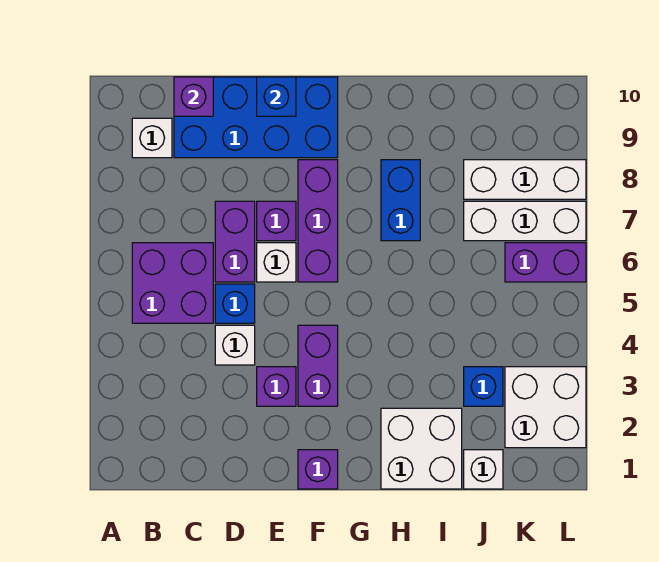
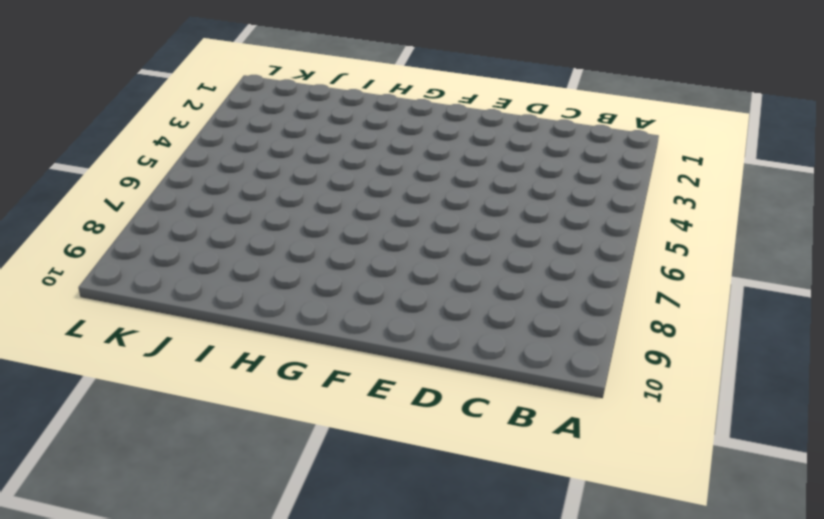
none -> purple 2x2 brick [132,243,213,323]
none -> white 1x1 brick [132,118,172,158]
none -> blue 2x4 brick [174,77,338,158]

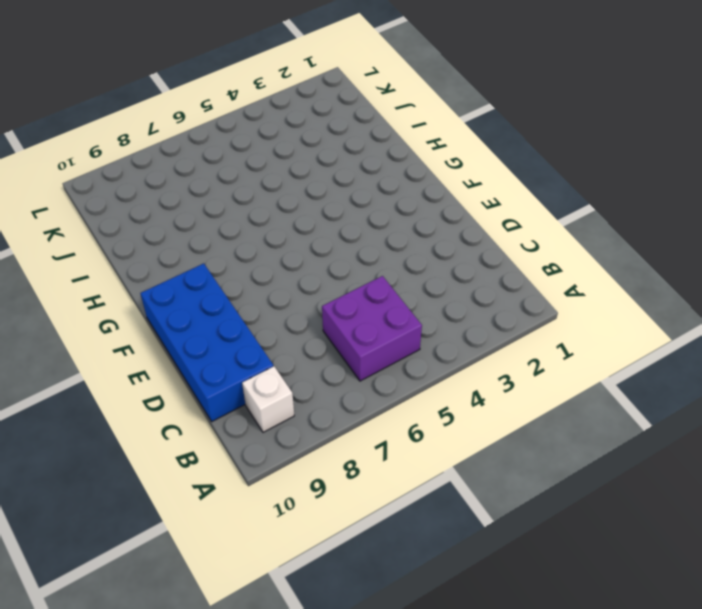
none -> white 1x1 brick [215,325,255,365]
none -> blue 1x1 brick [215,284,255,323]
none -> purple 1x2 brick [215,201,255,282]

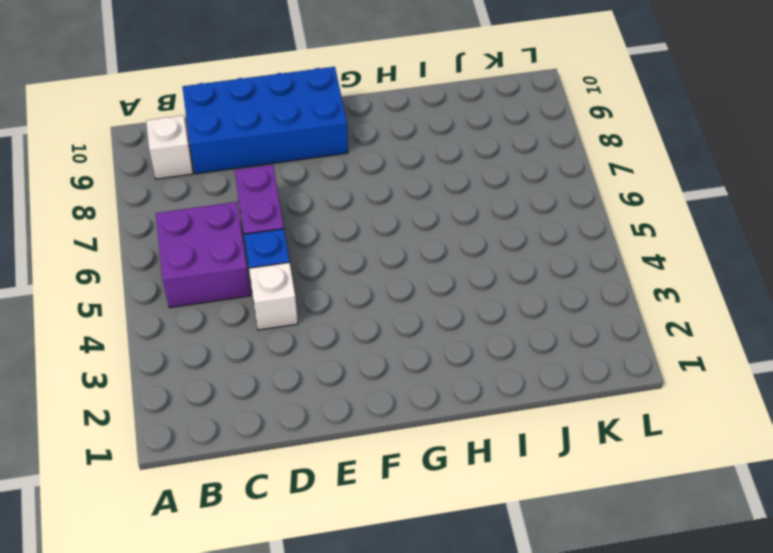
none -> purple 1x1 brick [257,367,296,406]
none -> white 1x1 brick [257,243,296,282]
none -> purple 1x1 brick [257,201,296,241]

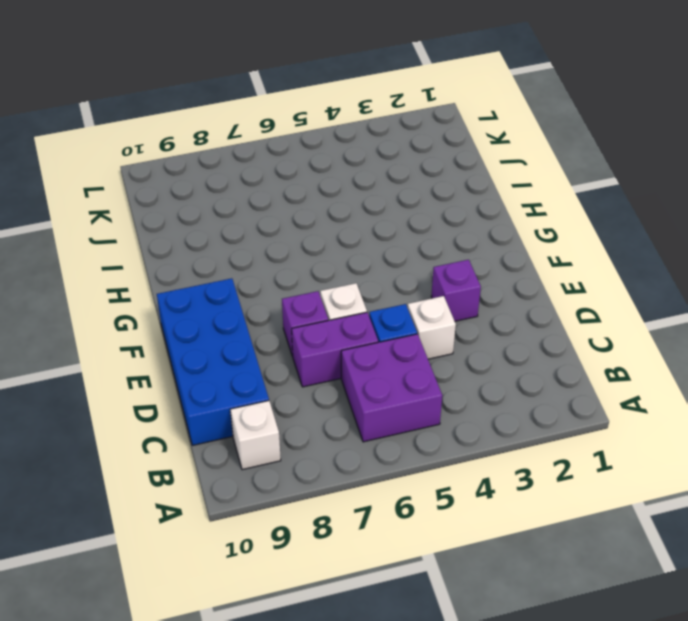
none -> purple 1x1 brick [298,450,338,489]
none -> purple 1x2 brick [298,325,338,406]
none -> purple 1x3 brick [298,160,338,282]

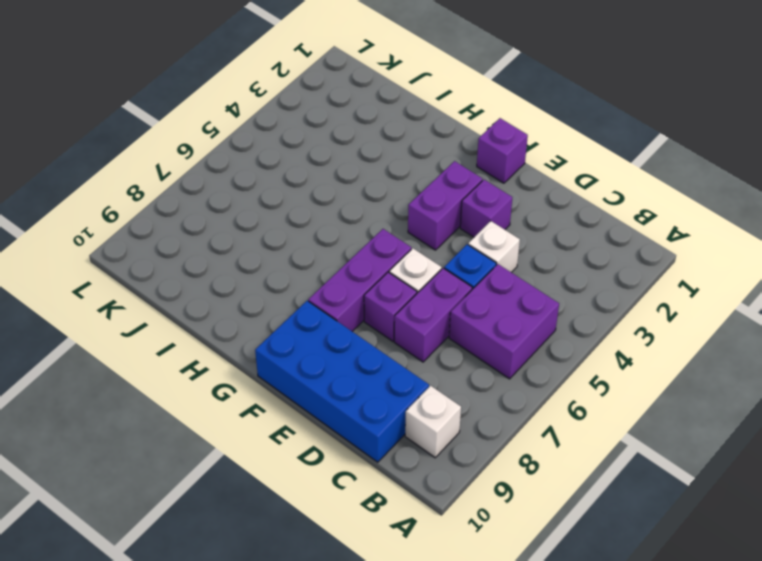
none -> white 2x2 brick [381,408,462,489]
none -> blue 1x2 brick [381,160,420,241]
none -> white 1x1 brick [464,450,503,489]

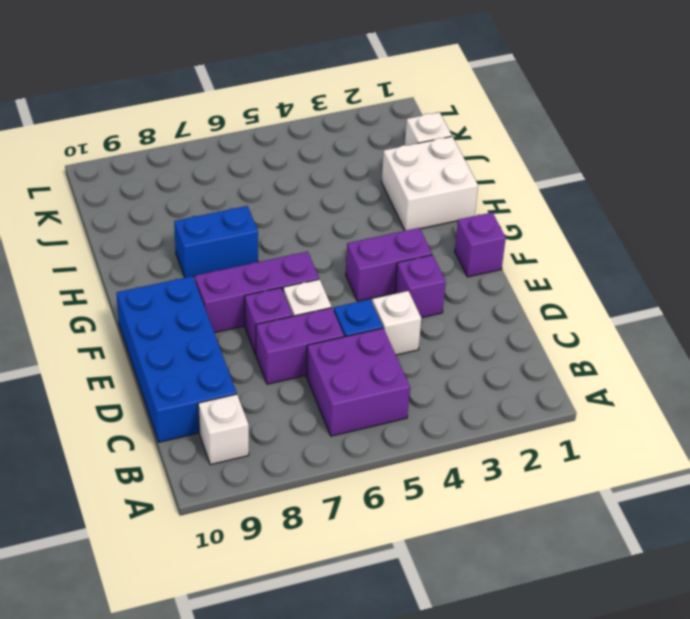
none -> blue 1x1 brick [464,367,503,406]
none -> white 1x3 brick [464,201,586,241]
none -> white 1x3 brick [464,160,586,199]

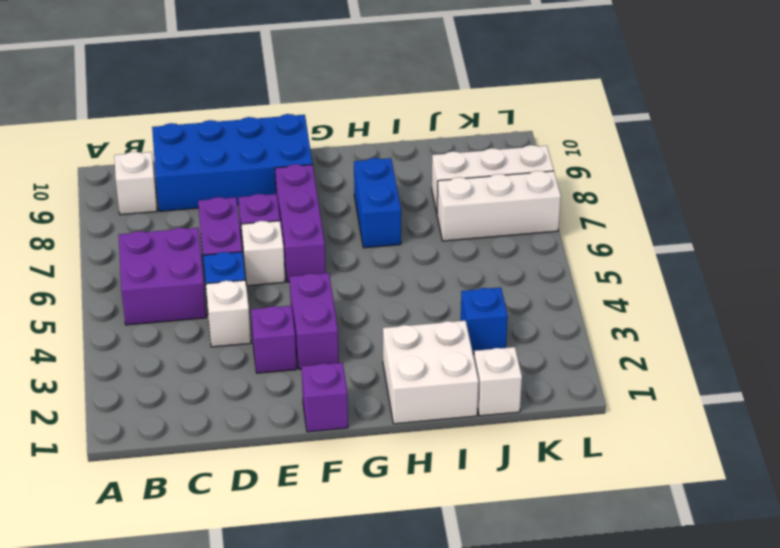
none -> white 2x2 brick [505,367,586,448]
none -> purple 1x2 brick [505,243,586,282]
none -> purple 1x1 brick [174,77,213,116]

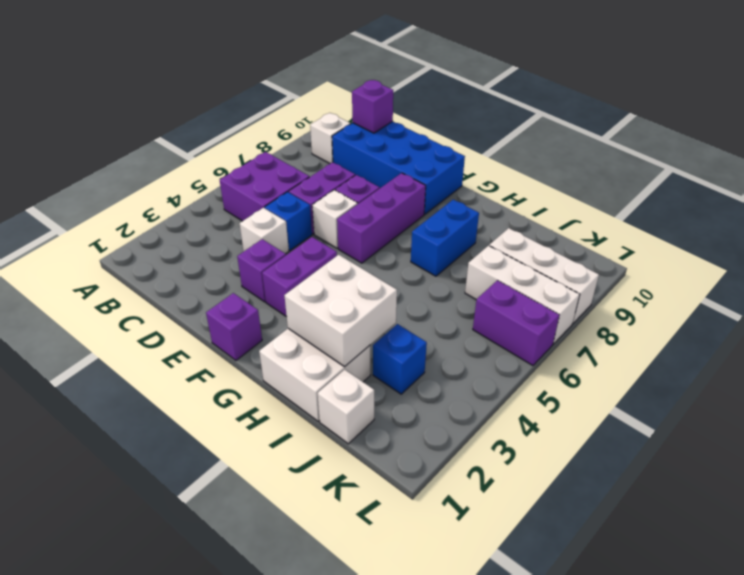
white 2x2 brick [284,255,397,367] -> white 2x2 brick moved to [505,367,586,448]
none -> blue 1x1 brick [257,77,296,116]

